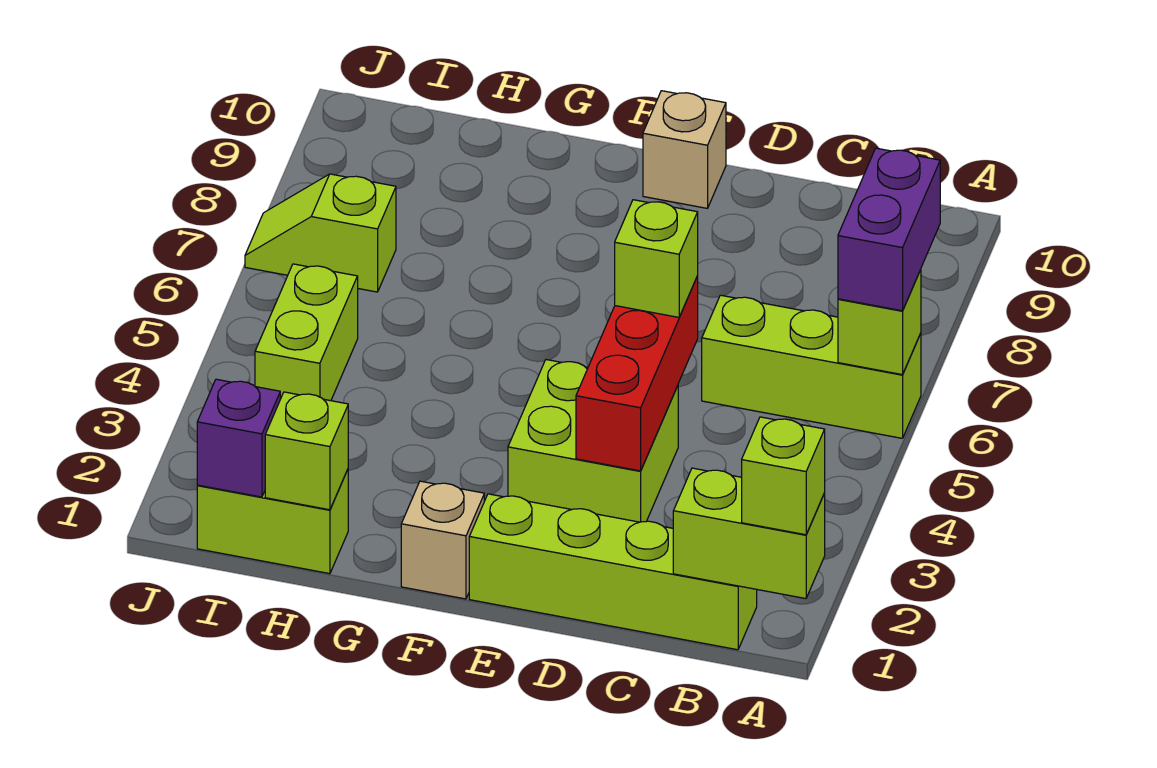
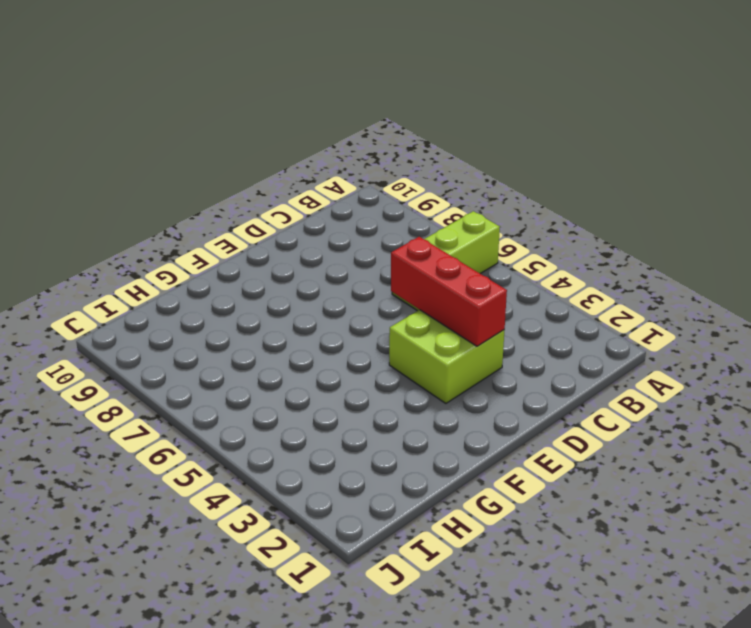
none -> lime 1x4 brick [469,494,757,650]
none -> tan 1x1 brick [643,91,726,208]
none -> tan 1x1 brick [401,481,484,599]

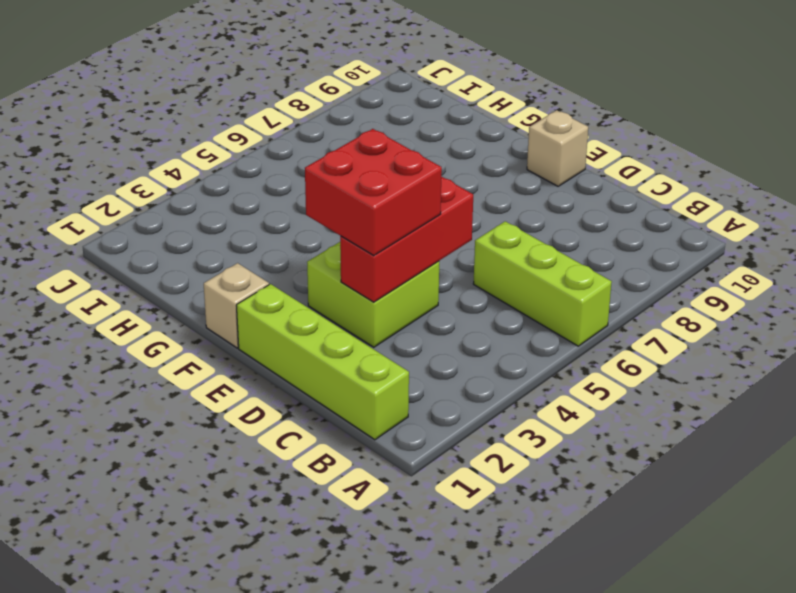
red 2x2 brick [305,129,442,255] -> none
none -> lime 1x2 brick [197,470,348,574]
none -> lime 1x2 brick [255,264,358,401]
none -> lime 1x2 slope [245,174,396,292]

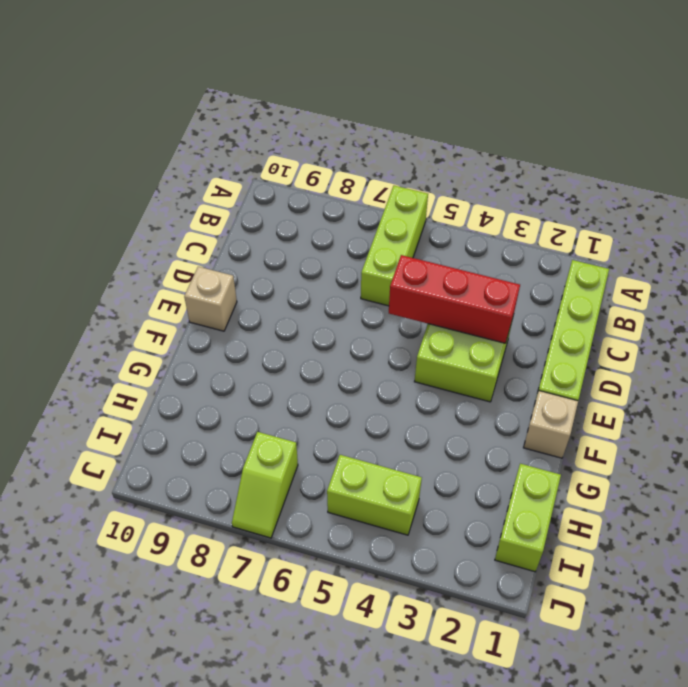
none -> lime 1x2 brick [673,468,825,599]
none -> lime 1x1 brick [838,270,921,375]
none -> lime 1x1 brick [265,392,348,510]

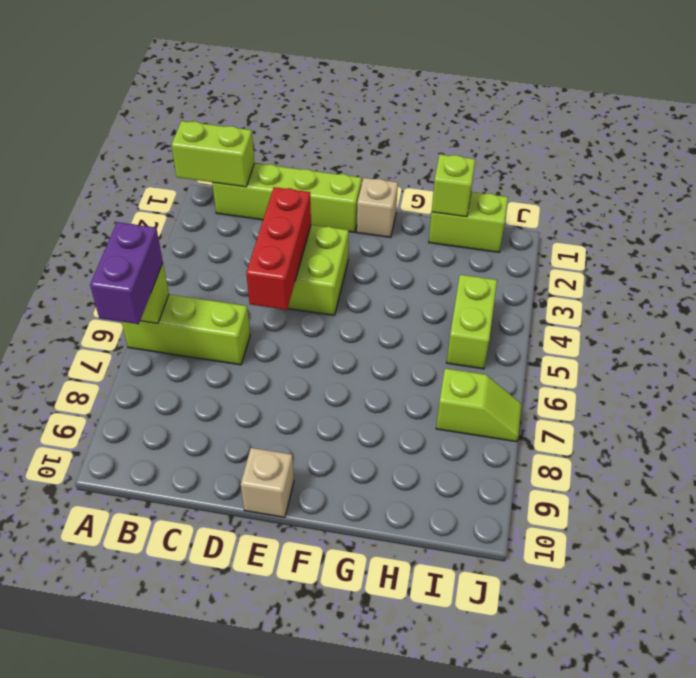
none -> purple 1x1 brick [197,379,280,497]
none -> lime 1x1 brick [742,417,825,535]
none -> lime 1x1 brick [615,200,698,317]

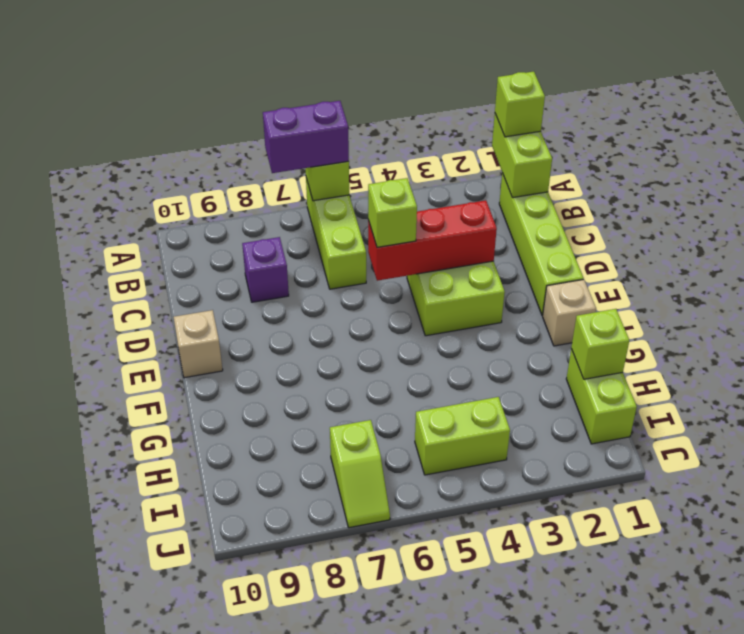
purple 1x1 brick [242,237,289,302] -> purple 1x1 brick moved to [197,379,280,497]

